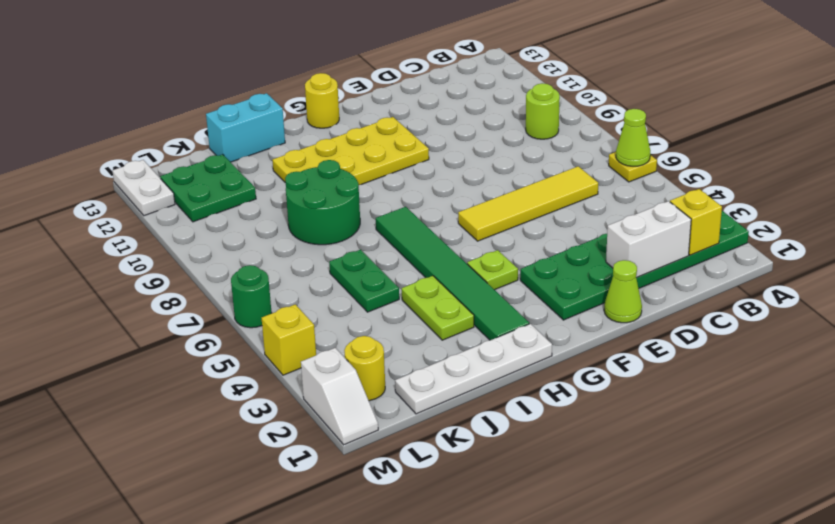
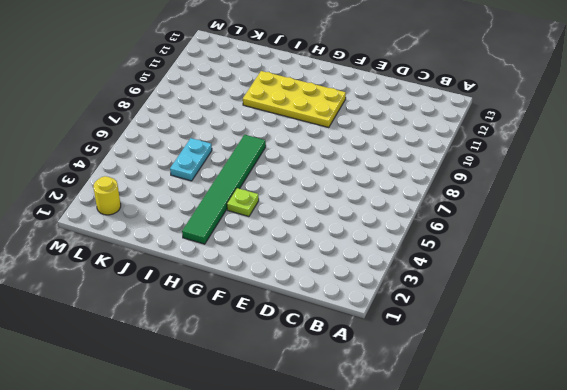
cyan 1x2 plate [170,138,212,181] -> green 1x2 plate [329,250,399,312]
none -> green 2x6 plate [520,211,749,320]
none -> yellow 1x1 plate [609,152,657,182]
none -> lime 1x1 round brick [526,83,560,139]

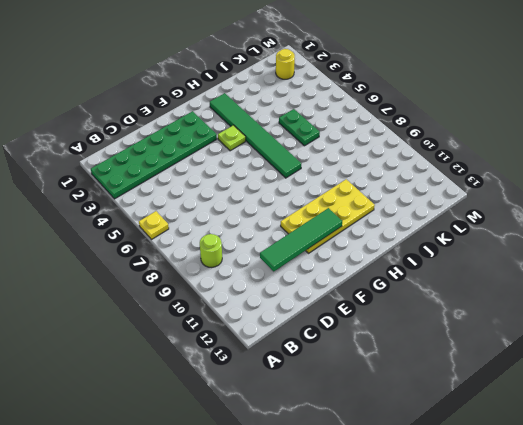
green 1x4 tile [260,208,342,271] -> none
none -> yellow 1x4 tile [458,166,598,241]
none -> lime 1x1 cone [604,260,642,323]
none -> yellow 1x1 round brick [305,73,339,128]

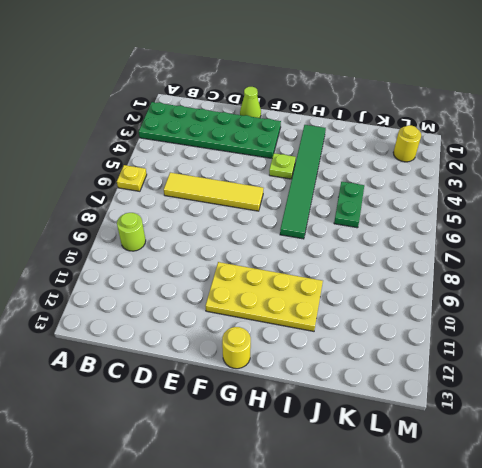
none -> white 1x4 plate [395,324,552,414]
none -> lime 1x2 plate [402,276,474,340]
none -> green 2x2 round brick [285,160,360,245]

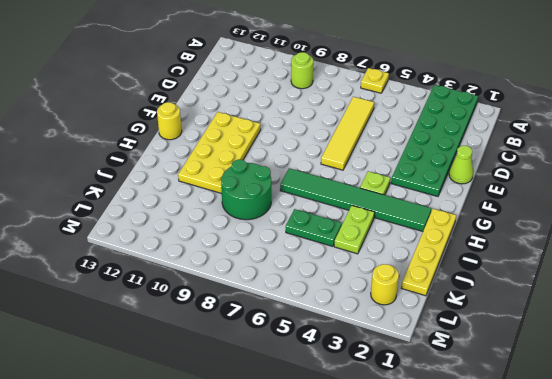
yellow 1x4 plate [402,209,456,296] -> white 1x4 plate [395,324,552,414]
lime 1x2 plate [334,205,375,254] -> lime 1x2 plate turned to [402,276,474,340]
none -> cyan 1x2 brick [206,93,285,162]
none -> green 2x2 plate [160,154,256,222]
none -> white 1x2 slope [301,348,378,445]

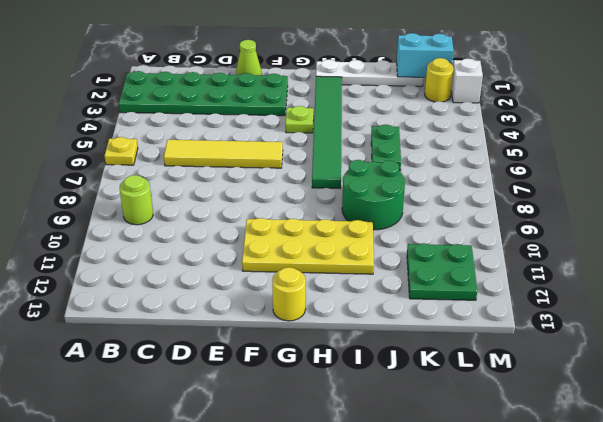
cyan 1x2 brick [397,33,454,77] -> cyan 1x2 brick moved to [206,93,285,162]
none -> lime 1x2 plate [402,276,474,340]
none -> yellow 1x1 brick [262,304,316,375]
none -> green 1x1 round brick [231,265,272,328]

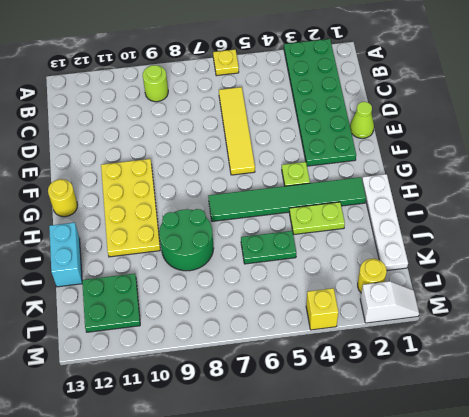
none -> green 1x1 round brick [231,265,272,328]
none -> white 1x2 plate [113,160,175,216]
none -> lime 1x1 cone [616,109,650,166]

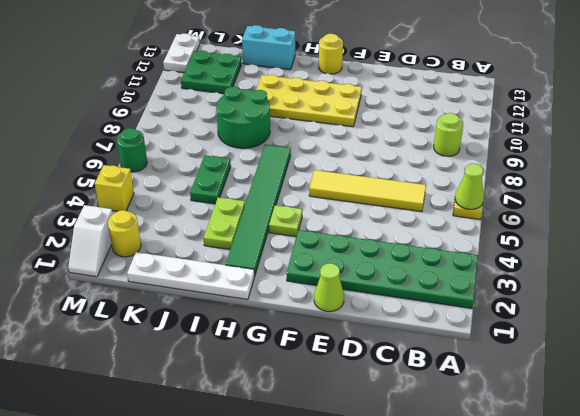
none -> yellow 1x1 brick [670,189,722,255]
none -> white 1x2 brick [606,201,691,278]

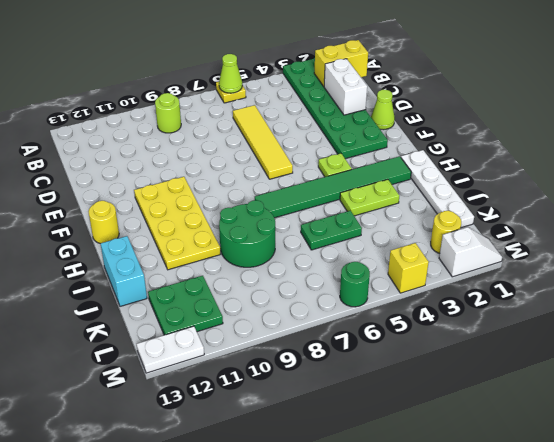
yellow 1x2 brick [314,40,368,86] -> yellow 1x1 brick [670,189,722,255]

